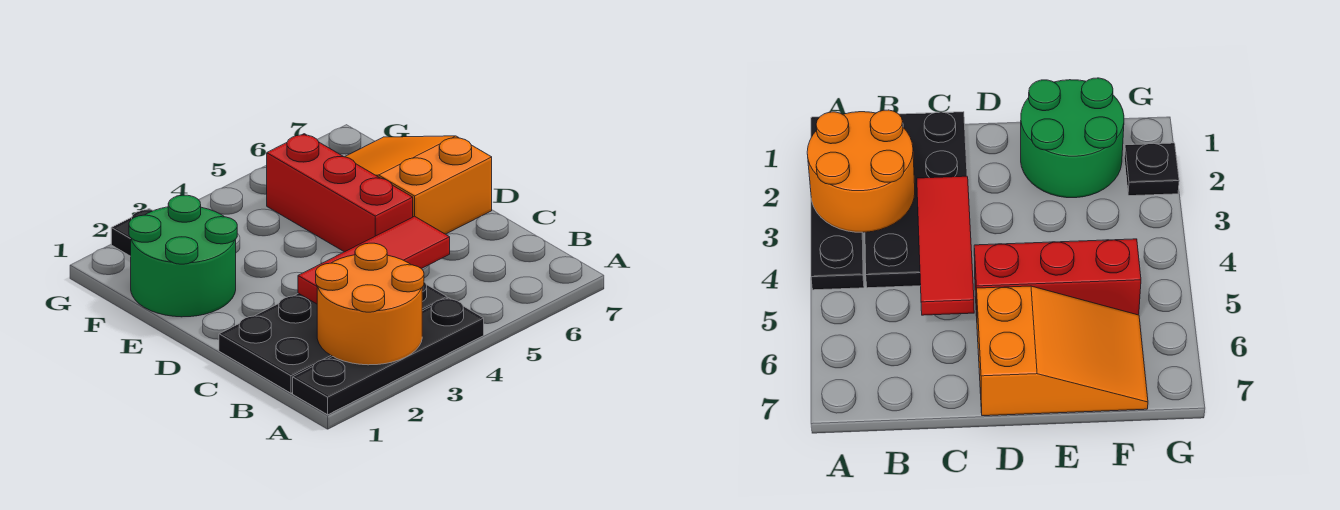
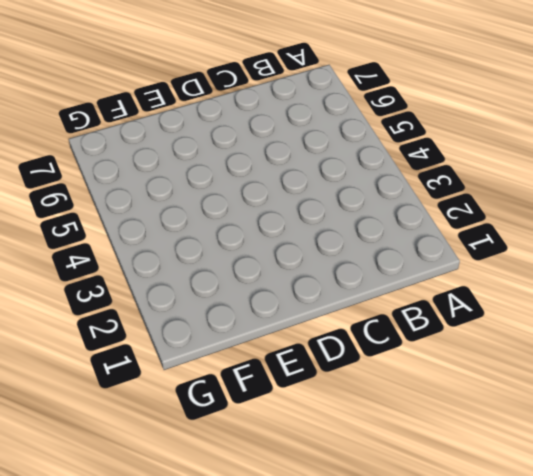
none -> black 1x4 plate [293,298,484,415]
none -> black 2x4 plate [219,282,447,393]

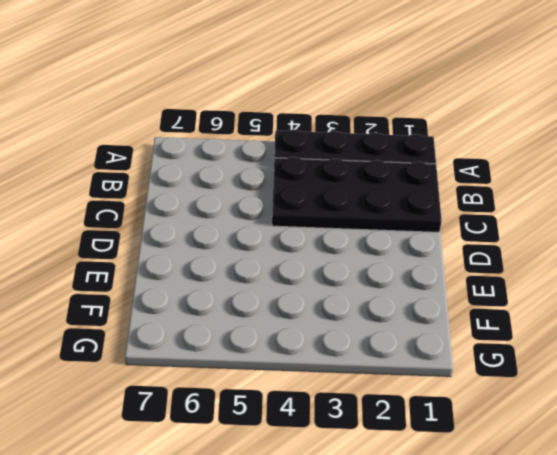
none -> red 1x3 brick [267,134,413,252]
none -> orange 2x3 slope [345,136,492,234]

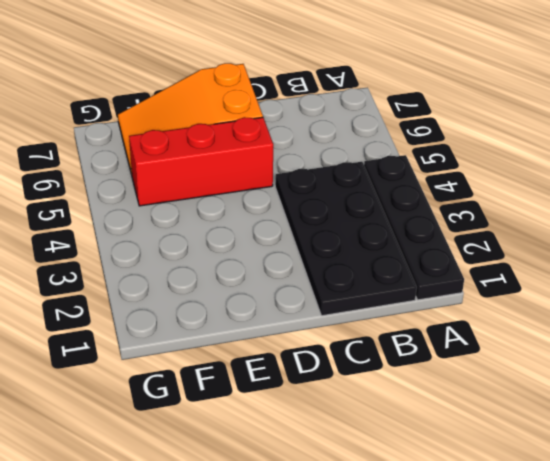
none -> green 2x2 round brick [129,195,237,317]
none -> black 1x1 plate [111,209,153,256]

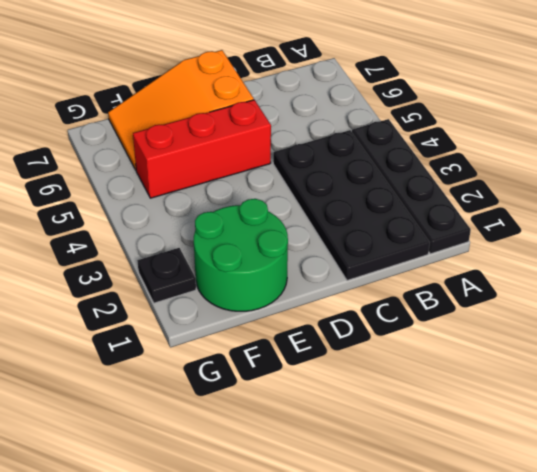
none -> orange 2x2 round brick [316,243,424,365]
none -> red 1x3 tile [298,216,450,304]

